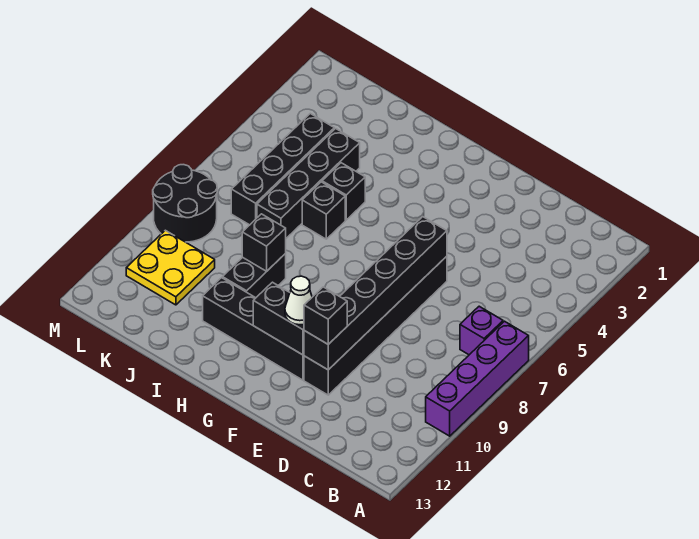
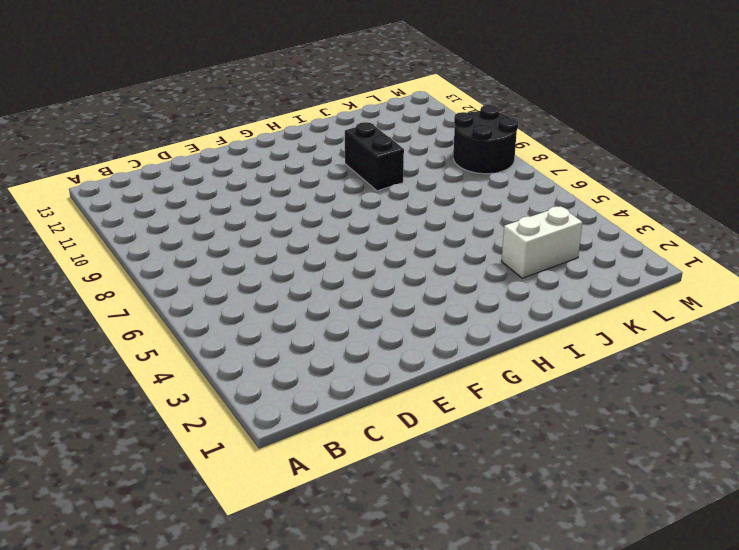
white 1x2 brick [501,206,583,278] -> none
none -> purple 1x4 brick [426,321,529,436]
none -> purple 1x1 brick [460,306,503,355]
none -> black 1x6 brick [304,256,447,395]

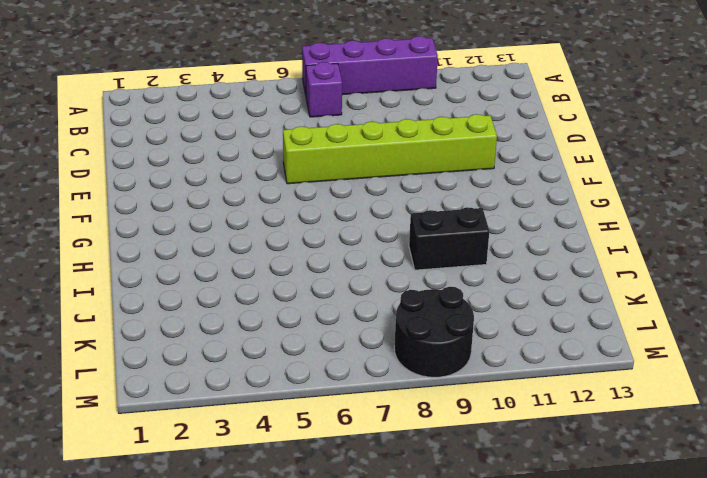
lime 1x6 brick [283,114,497,184] -> black 1x6 brick [304,256,447,395]
none -> black 1x4 brick [203,278,304,380]
none -> black 1x1 brick [322,163,365,220]
none -> black 1x1 brick [302,182,345,239]

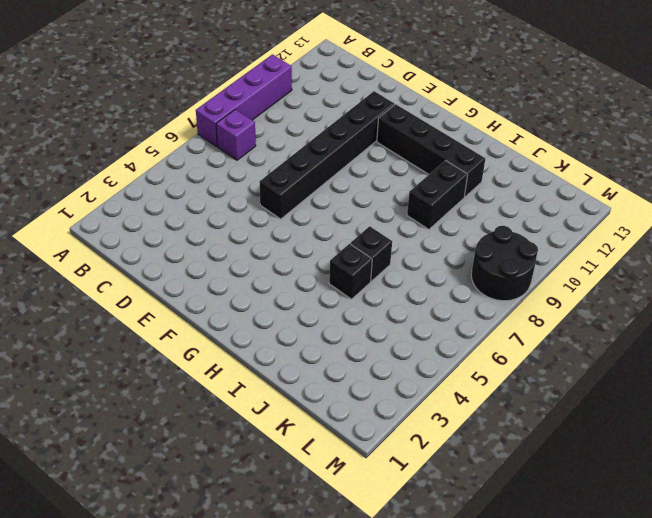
none -> black 1x4 brick [257,129,360,238]
none -> black 1x4 brick [231,114,334,225]
none -> yellow 2x2 plate [126,230,215,305]

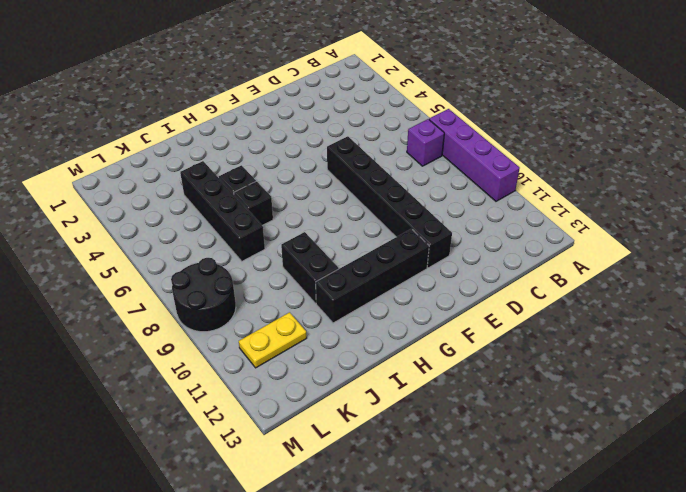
yellow 1x2 plate [239,312,307,368] -> yellow 2x2 plate [126,230,215,305]
none -> black 1x4 brick [231,114,334,225]
none -> black 1x6 brick [304,217,447,370]
none -> black 1x2 brick [253,282,304,355]

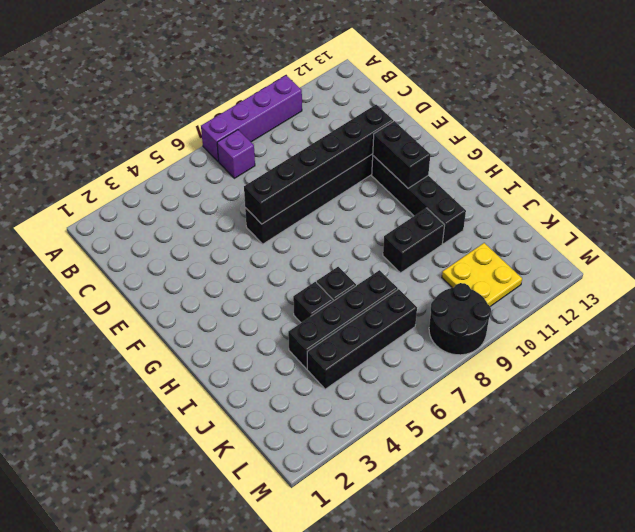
none -> black 1x1 brick [242,214,286,271]
none -> black 1x1 brick [304,287,347,344]
none -> white 1x1 cone [285,276,312,325]

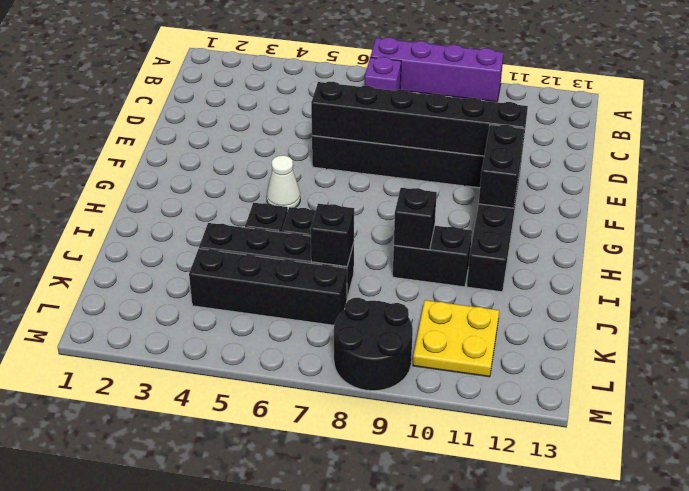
white 1x1 cone [267,155,300,210] -> white 1x1 cone moved to [285,276,312,325]
black 1x1 brick [311,204,354,266] -> black 1x1 brick moved to [304,287,347,344]

